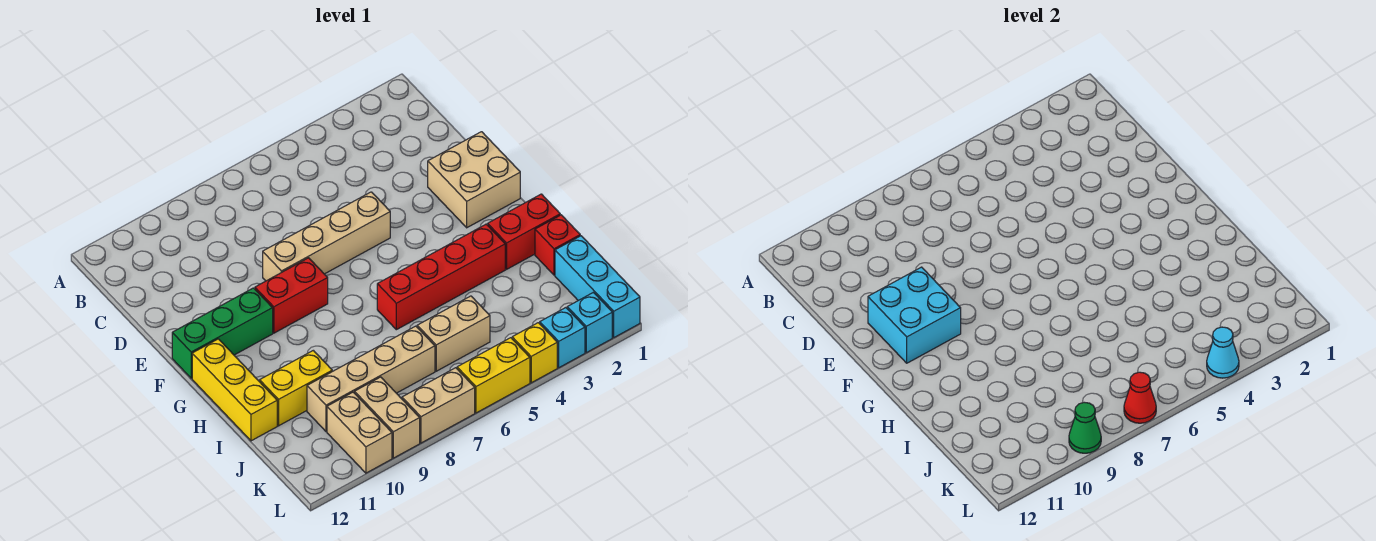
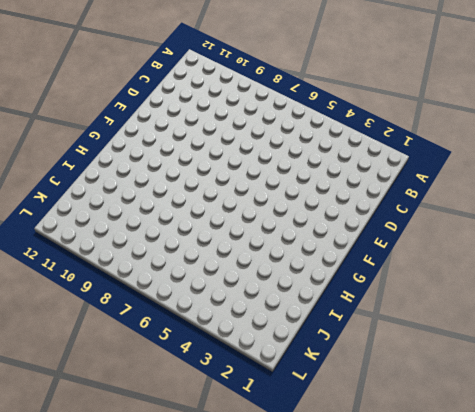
none -> tan 2x2 brick [428,132,520,228]
none -> tan 1x4 brick [263,192,390,281]
none -> red 1x2 brick [255,258,328,333]

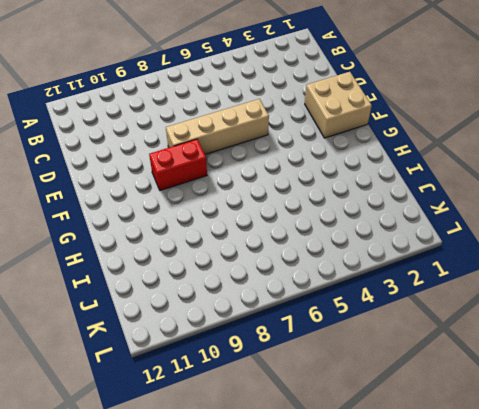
none -> green 1x3 brick [172,288,273,378]
none -> yellow 1x3 brick [192,339,277,441]
none -> red 1x2 brick [488,194,560,269]

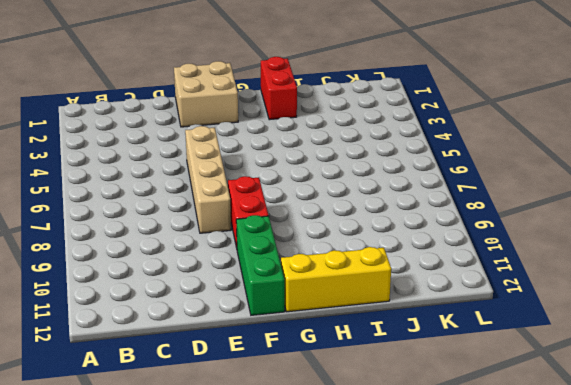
none -> red 1x4 brick [377,224,505,330]
none -> red 1x1 brick [535,215,580,275]
none -> yellow 1x2 brick [260,350,332,426]

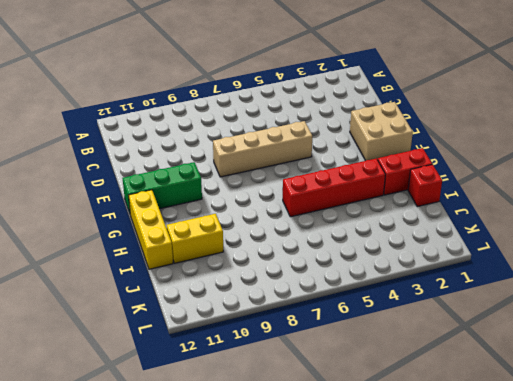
none -> red 1x2 brick [255,258,328,333]
none -> cyan 1x3 brick [555,236,640,337]
none -> tan 1x2 brick [417,296,490,371]

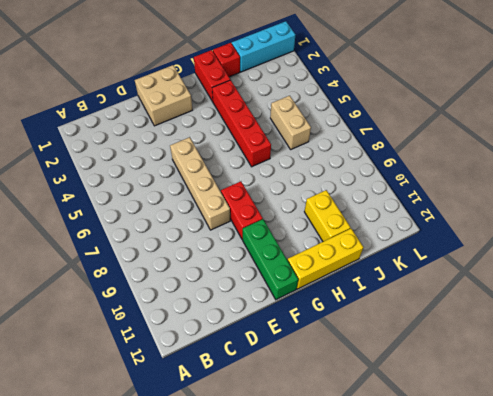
none -> tan 1x4 brick [307,326,435,431]
none -> tan 1x2 brick [355,377,420,458]
none -> tan 1x2 brick [327,392,392,473]

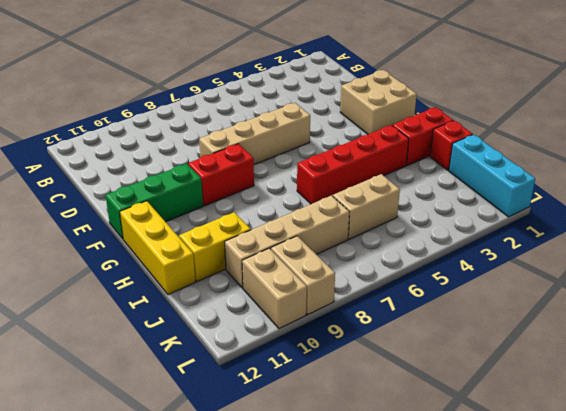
none -> cyan 1x1 brick [567,292,612,353]
none -> cyan 1x1 brick [540,308,585,368]
none -> yellow 1x1 brick [512,323,557,383]

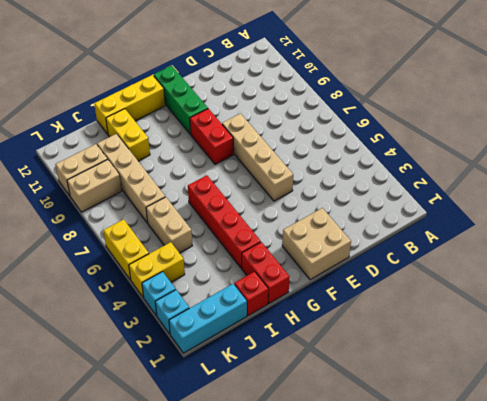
yellow 1x2 brick [129,242,185,298] -> yellow 1x1 brick [512,323,557,383]
none -> tan 1x2 brick [402,368,475,443]
none -> cyan 2x2 brick [868,267,961,363]
none -> cyan 1x1 cone [1207,327,1239,378]

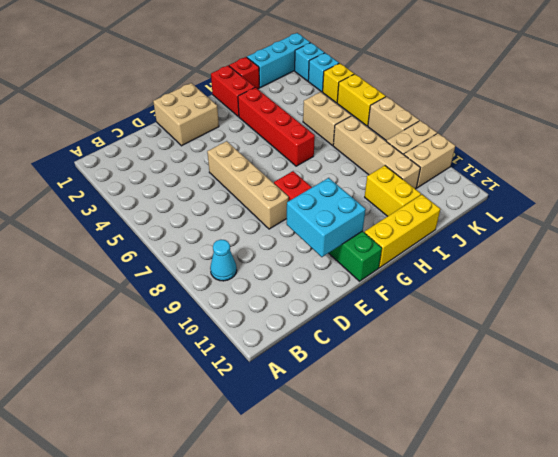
cyan 1x1 cone [210,240,237,281] -> cyan 1x1 cone moved to [1207,327,1239,378]
none -> red 1x1 cone [1124,372,1156,423]
none -> green 1x1 cone [1069,402,1101,453]

